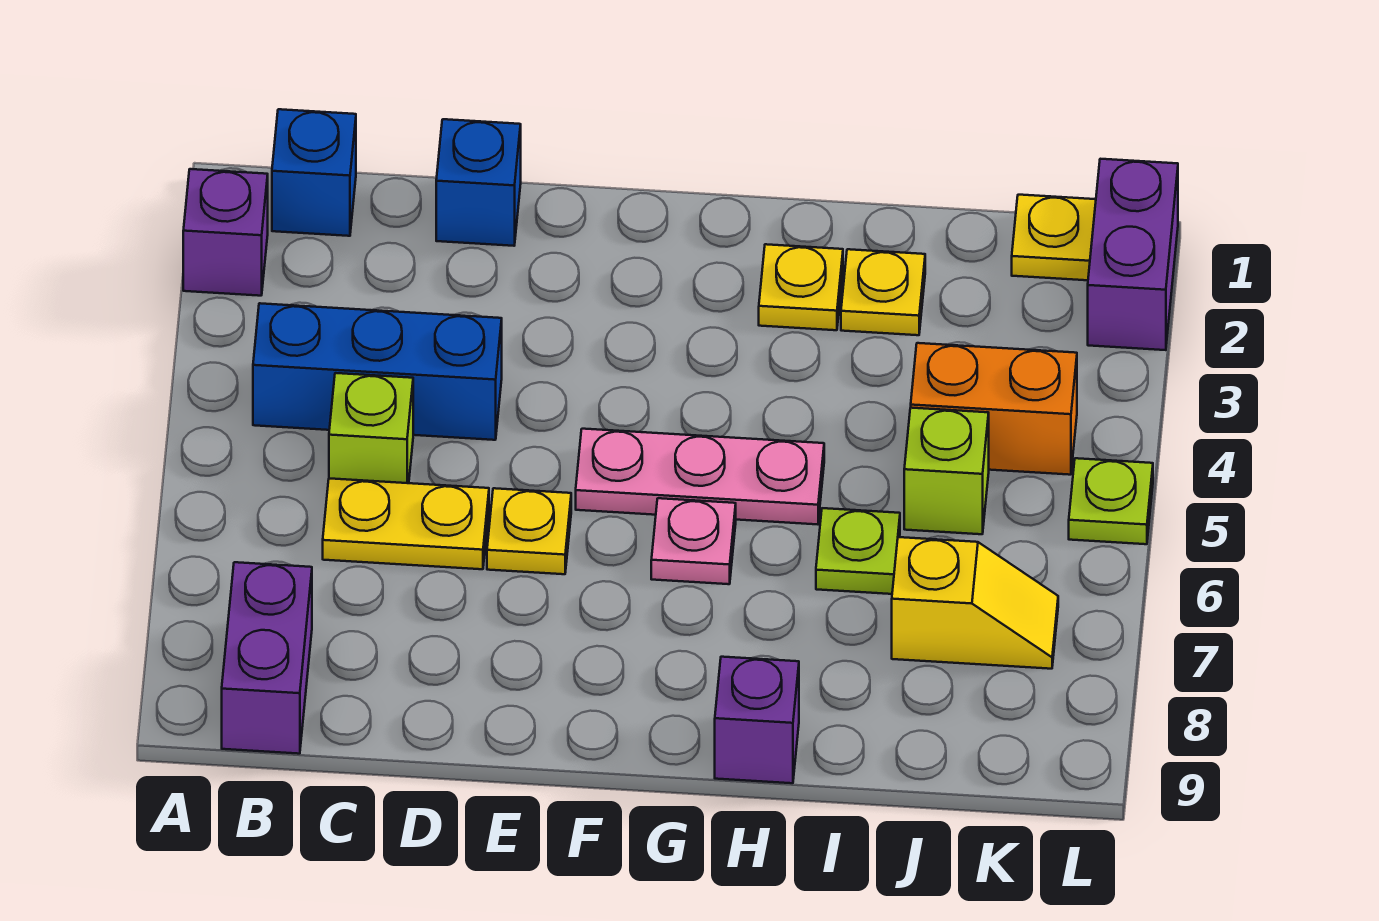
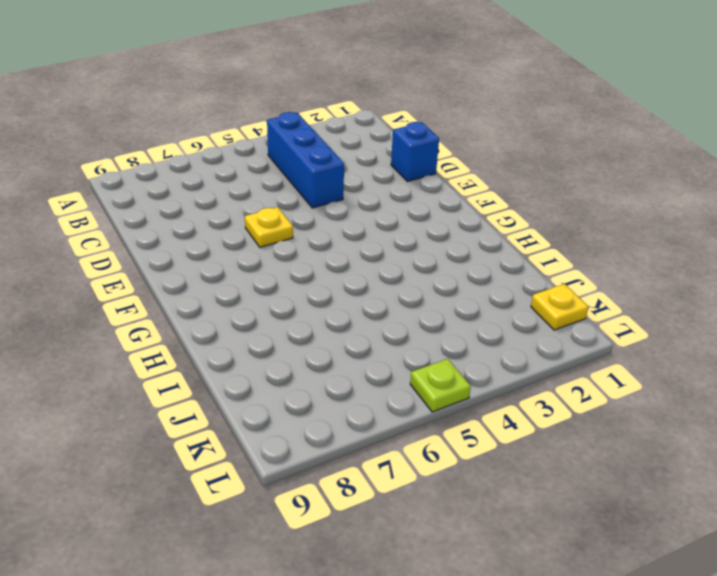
none -> purple 1x1 brick [183,169,268,296]
none -> blue 1x1 brick [272,109,356,236]
none -> purple 1x2 brick [222,562,312,754]

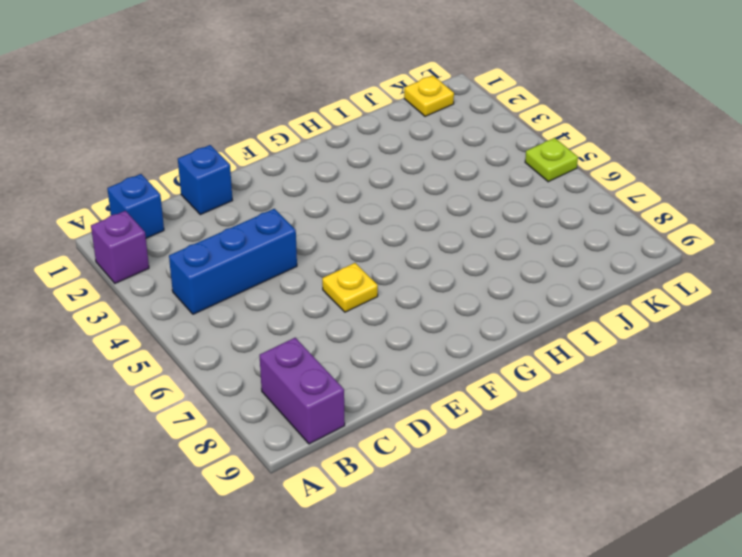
none -> lime 1x1 brick [329,373,413,483]
none -> yellow 1x2 plate [323,478,489,569]
none -> pink 1x3 plate [576,429,824,524]

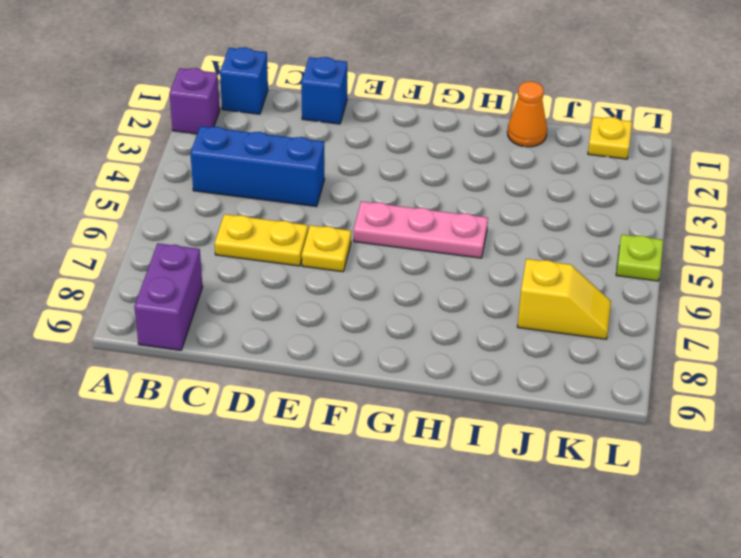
orange 1x1 cone [507,81,547,147] -> none
none -> lime 1x1 brick [329,373,413,483]
none -> pink 1x1 plate [651,498,736,584]
none -> yellow 1x1 plate [759,244,843,330]

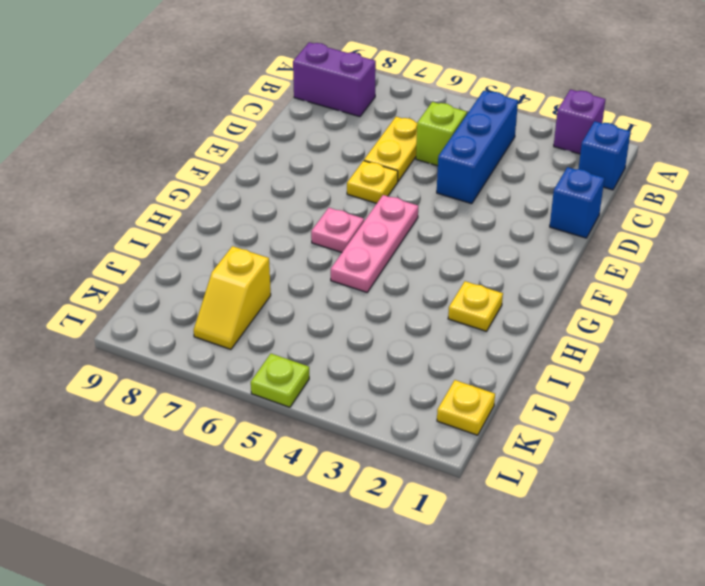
none -> purple 1x1 brick [715,657,799,783]
none -> yellow 1x1 plate [841,249,925,335]
none -> lime 1x1 plate [816,508,900,594]

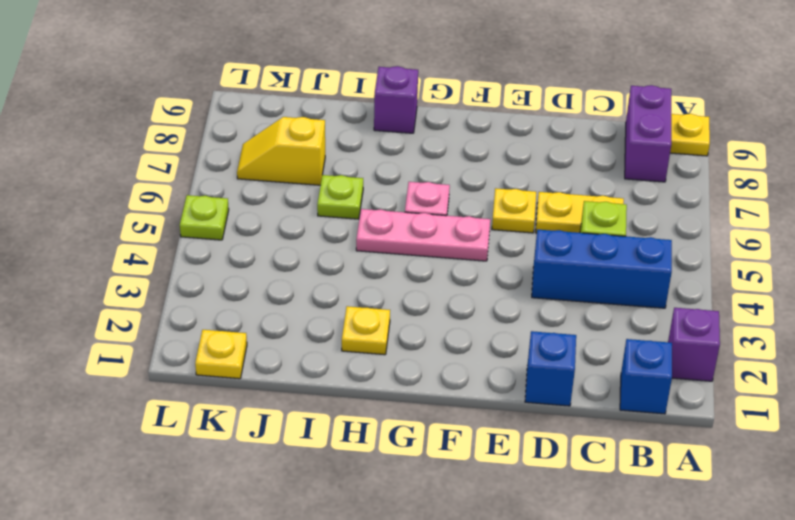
yellow 1x1 plate [670,114,710,156] -> yellow 1x1 plate moved to [841,249,925,335]
none -> orange 1x2 brick [911,343,1077,475]
none -> lime 1x1 brick [904,408,989,534]
none -> purple 1x2 brick [1088,159,1178,350]

